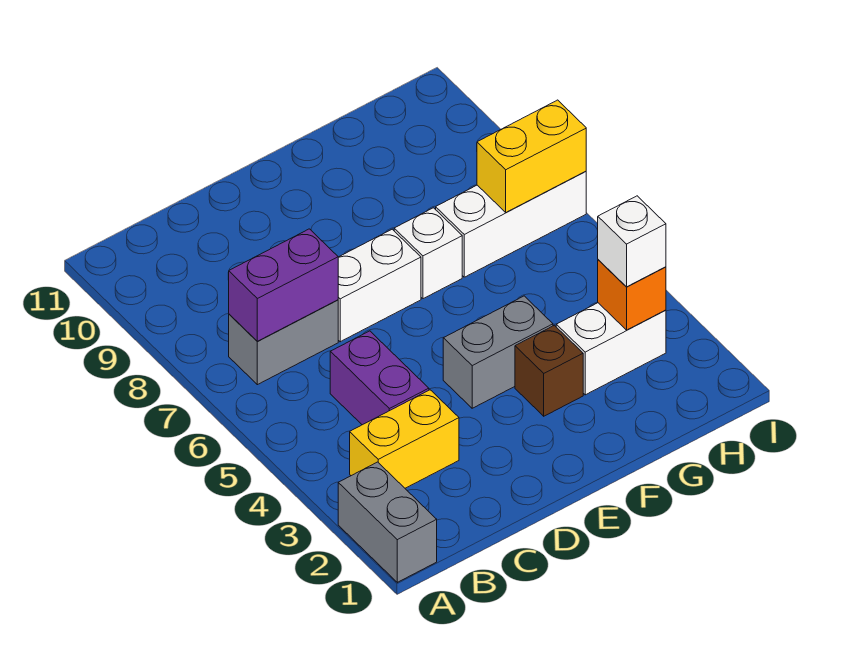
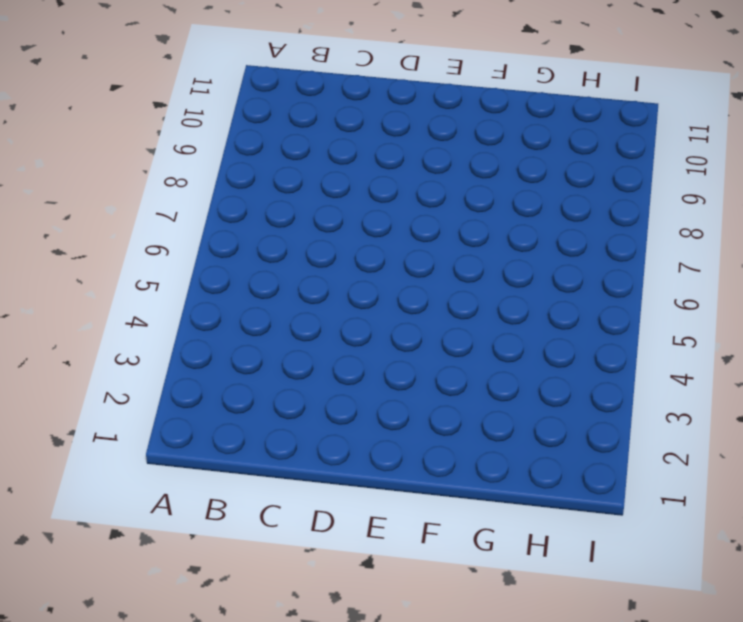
none -> grey 1x2 brick [338,462,437,582]
none -> yellow 1x2 brick [350,390,459,488]
none -> grey 1x2 brick [229,300,338,385]

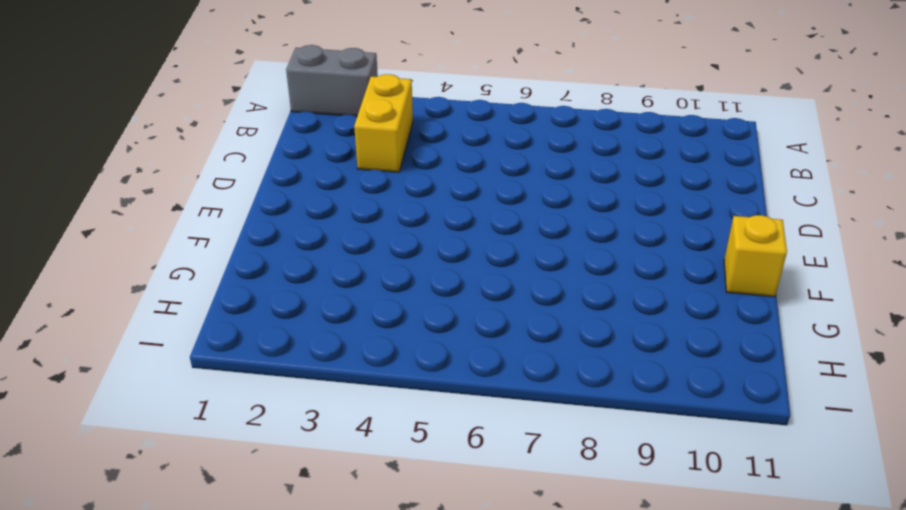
yellow 1x1 brick [724,215,787,297] -> none
none -> grey 1x2 brick [229,300,338,385]
none -> purple 1x2 brick [330,331,429,425]
none -> white 1x2 brick [338,229,421,342]

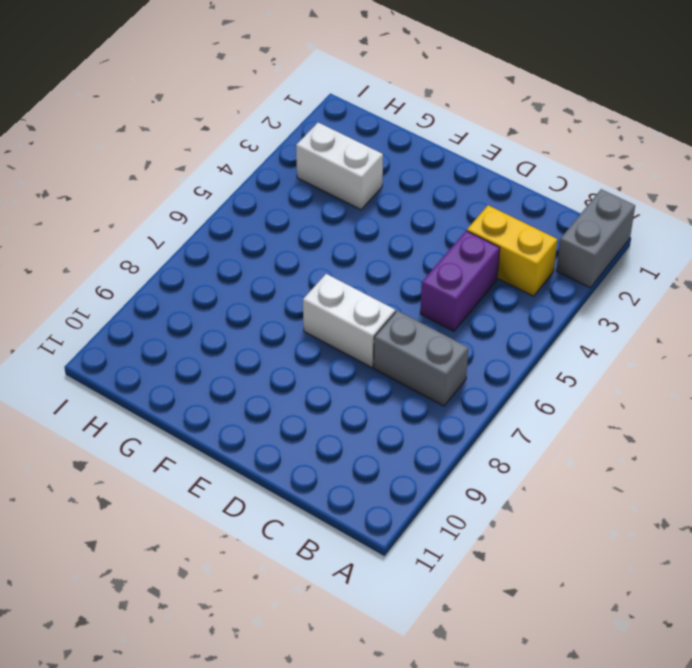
none -> grey 1x2 brick [443,296,553,408]
none -> brown 1x1 brick [515,325,583,416]
none -> white 1x1 brick [394,208,462,299]

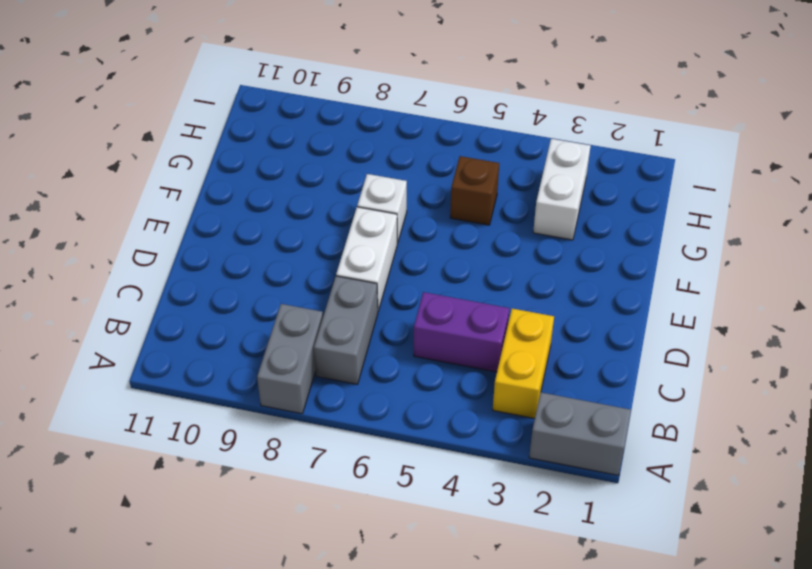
grey 1x2 brick [257,304,323,414] -> grey 1x2 brick moved to [443,296,553,408]
brown 1x1 brick [450,156,499,225] -> brown 1x1 brick moved to [515,325,583,416]
none -> white 1x3 brick [436,172,586,277]
none -> purple 1x2 brick [228,229,338,341]
none -> orange 1x1 brick [598,260,666,330]

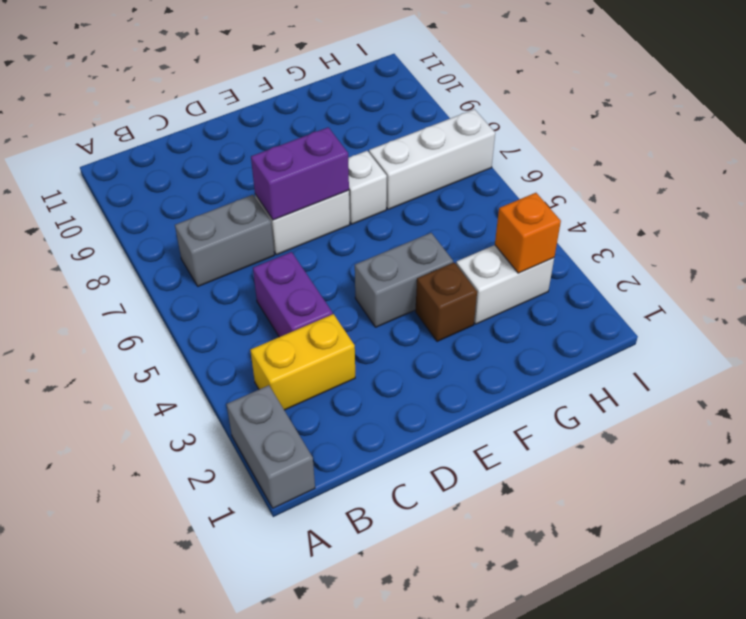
purple 1x2 brick [251,127,349,220] -> purple 1x2 brick moved to [228,229,338,341]
none -> yellow 1x2 brick [477,100,586,213]
none -> white 1x1 brick [598,196,666,287]

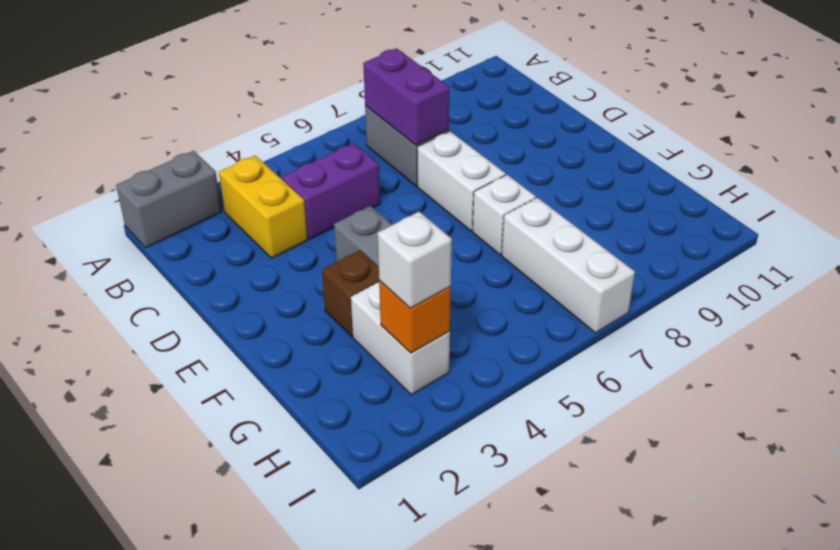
none -> yellow 1x2 brick [477,100,586,213]

